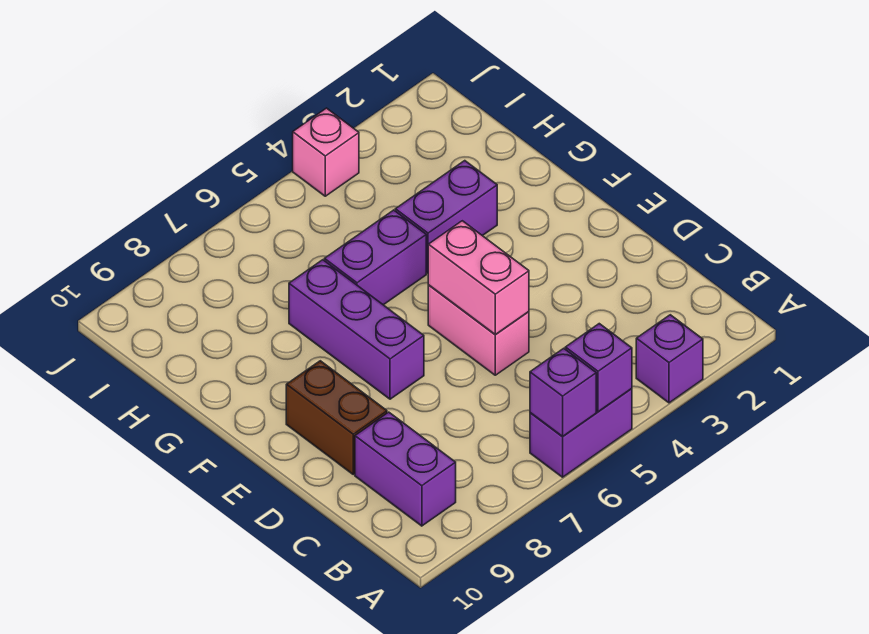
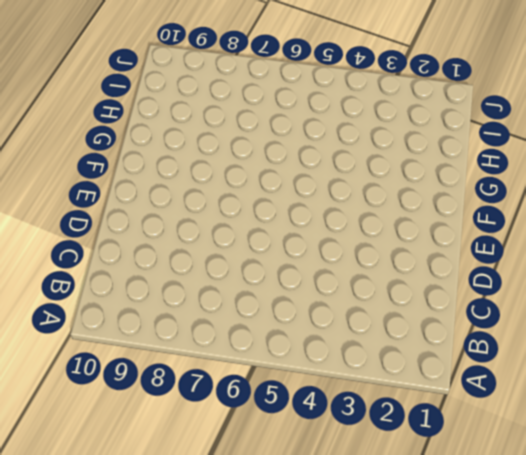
none -> purple 1x1 brick [636,315,703,403]
none -> purple 1x2 brick [530,389,632,477]
none -> purple 1x2 brick [355,412,456,526]

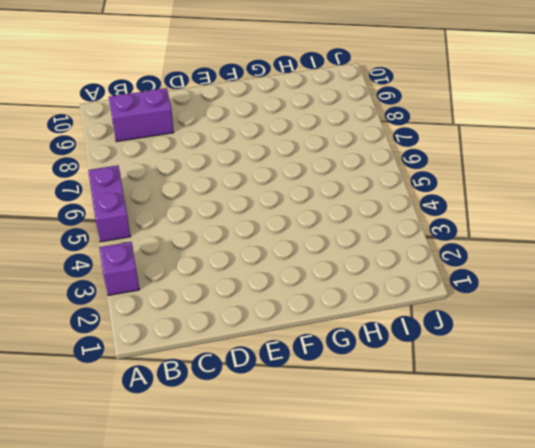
none -> pink 1x2 brick [428,285,529,375]
none -> brown 1x2 brick [286,361,387,474]
none -> purple 1x3 brick [289,260,424,399]

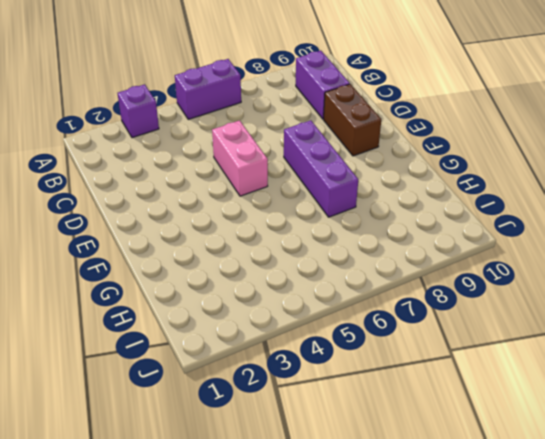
none -> purple 1x2 brick [395,161,497,273]
none -> purple 1x2 brick [324,210,426,305]
none -> pink 1x1 brick [293,108,359,196]

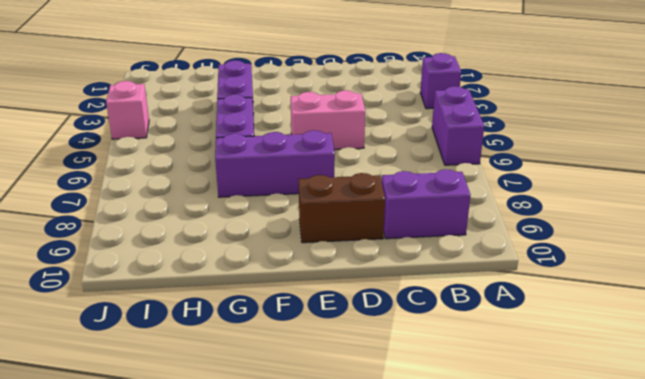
none -> purple 1x1 brick [565,324,632,412]
none -> purple 1x1 brick [530,348,596,437]
none -> pink 1x2 brick [428,221,529,335]

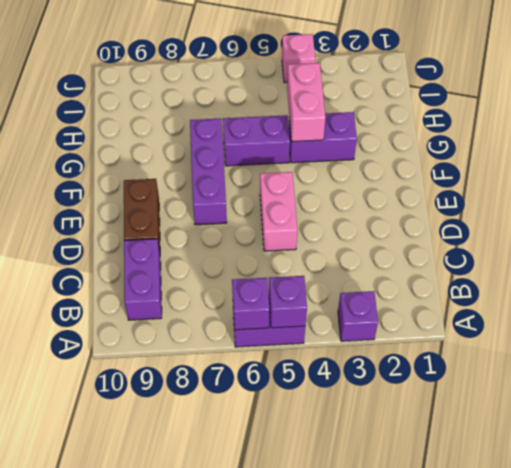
pink 1x2 brick [287,63,325,142] -> pink 1x2 brick moved to [428,221,529,335]

